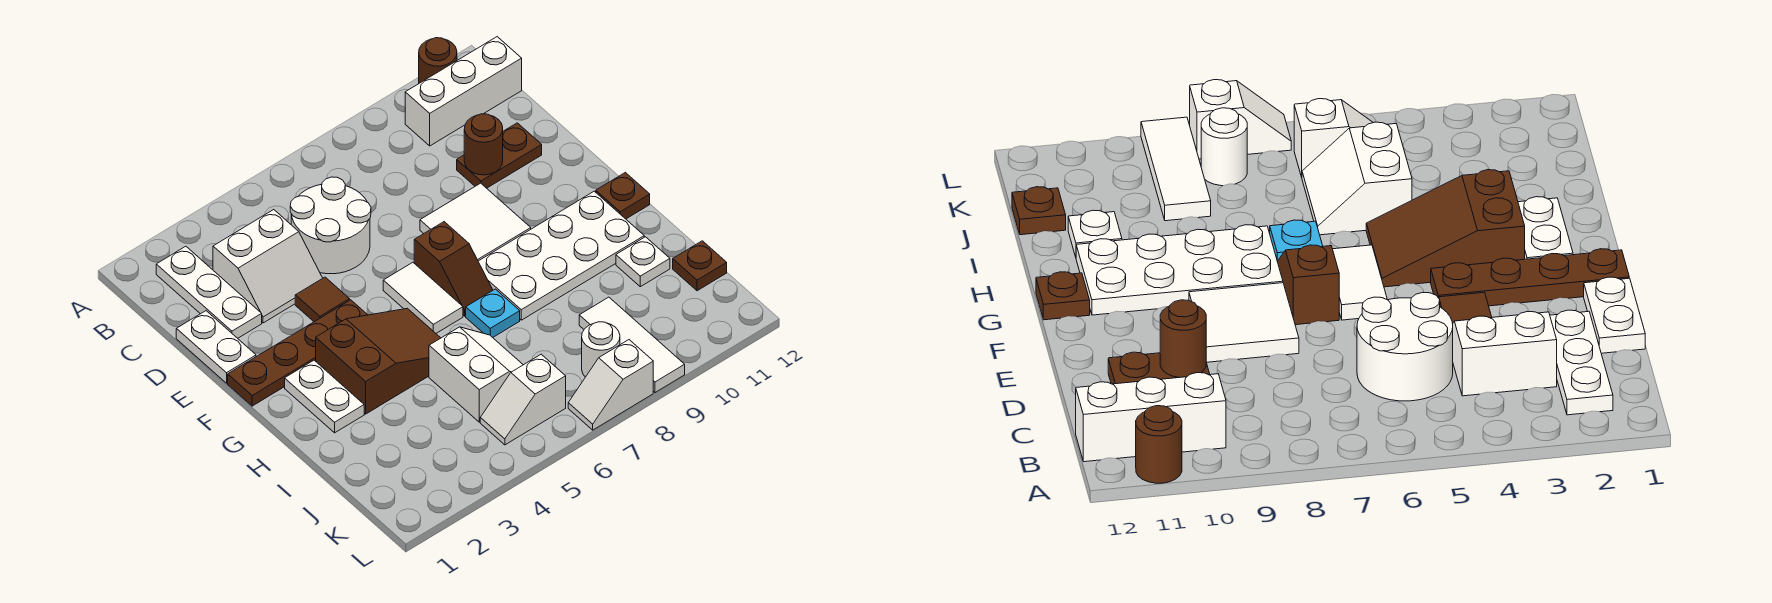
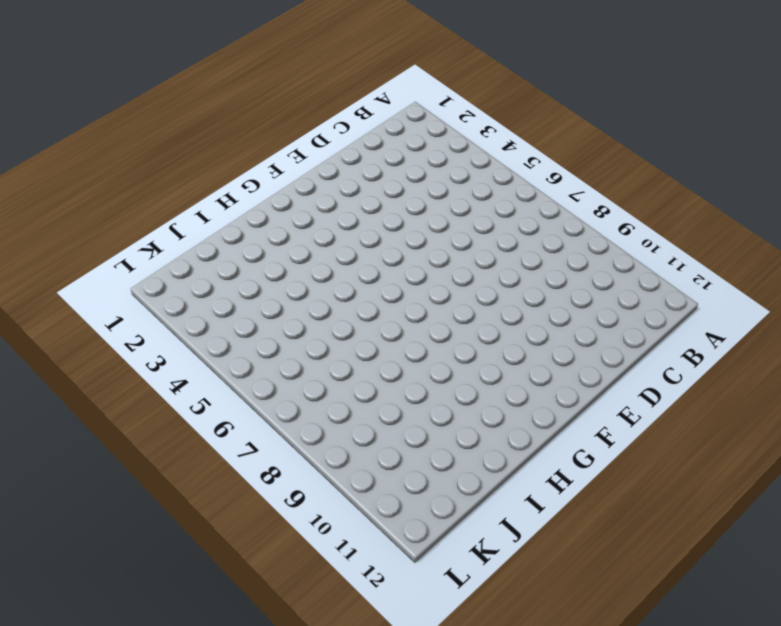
none -> brown 1x1 round brick [419,38,457,83]
none -> white 1x3 plate [156,246,262,338]
none -> white 1x3 brick [405,37,522,146]

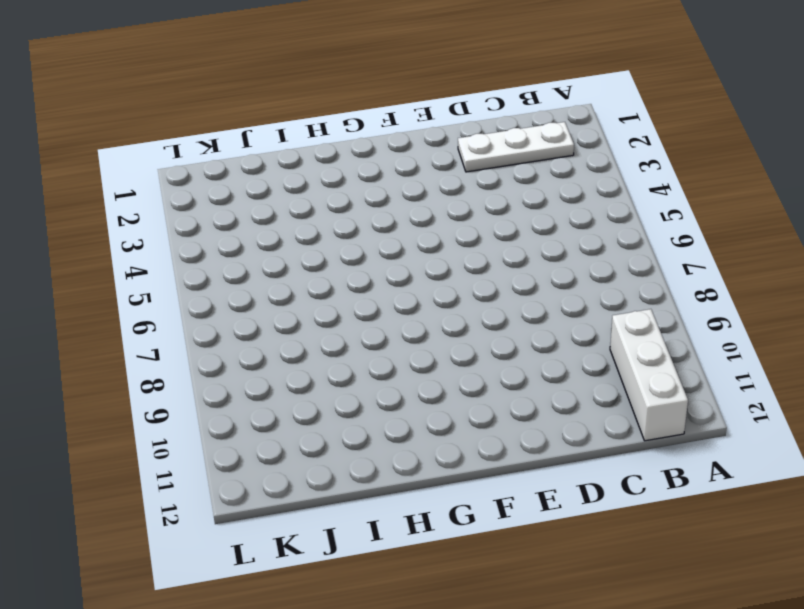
none -> brown 1x1 round brick [419,38,457,83]
none -> white 2x2 slope [213,210,323,323]
none -> white 2x2 round brick [290,177,371,274]

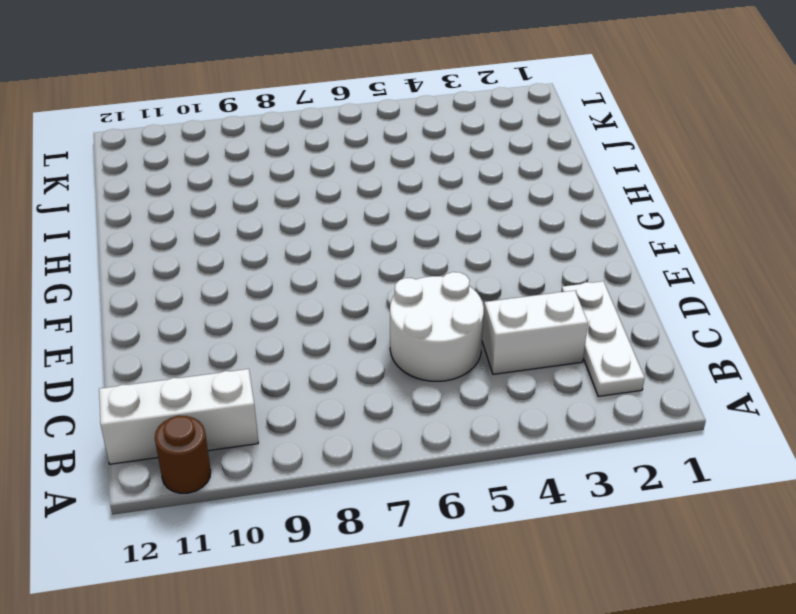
none -> white 1x2 plate [176,311,256,383]
none -> brown 1x2 plate [457,123,542,188]
none -> brown 1x1 tile [295,277,350,322]

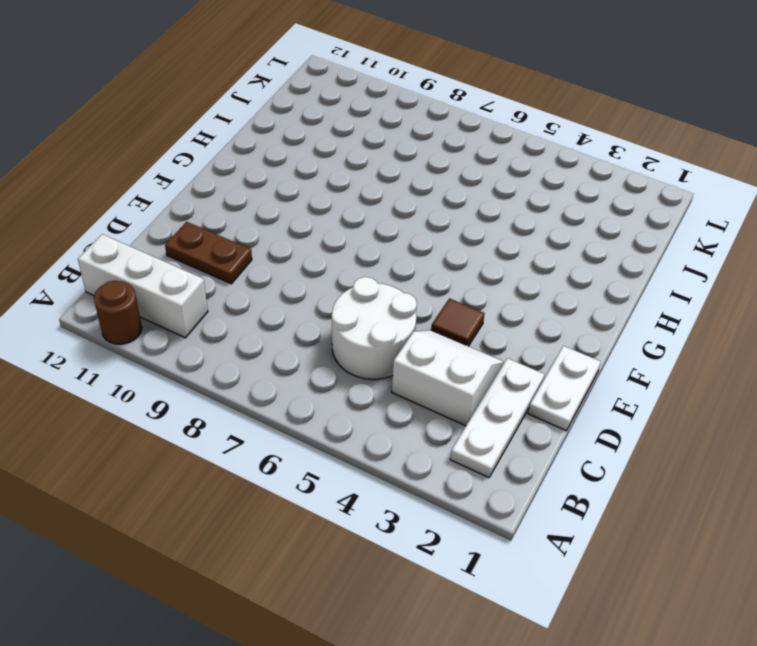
none -> white 2x2 tile [420,183,531,261]
none -> brown 1x4 plate [228,300,367,406]
none -> white 1x2 tile [383,262,463,333]

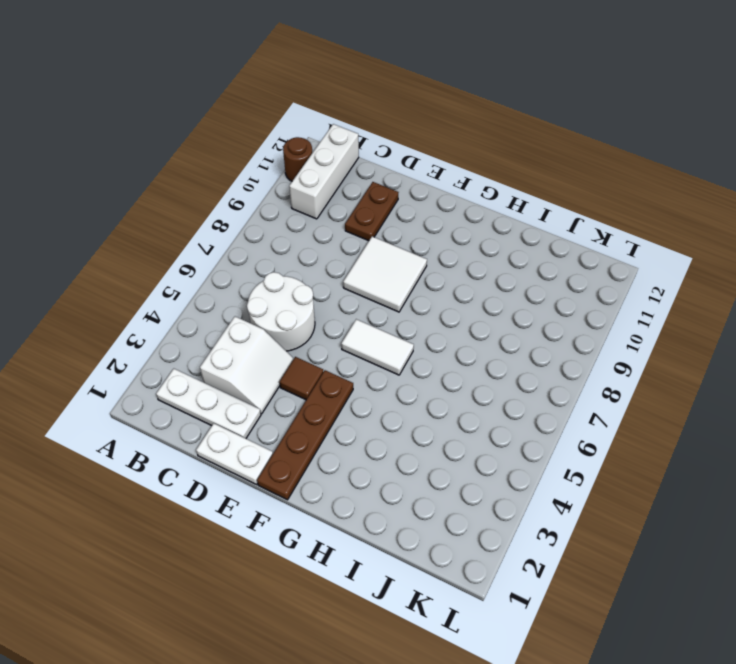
none -> brown 1x2 slope [414,222,493,316]
none -> white 1x2 plate [285,360,364,433]
none -> brown 2x3 slope [316,308,440,414]

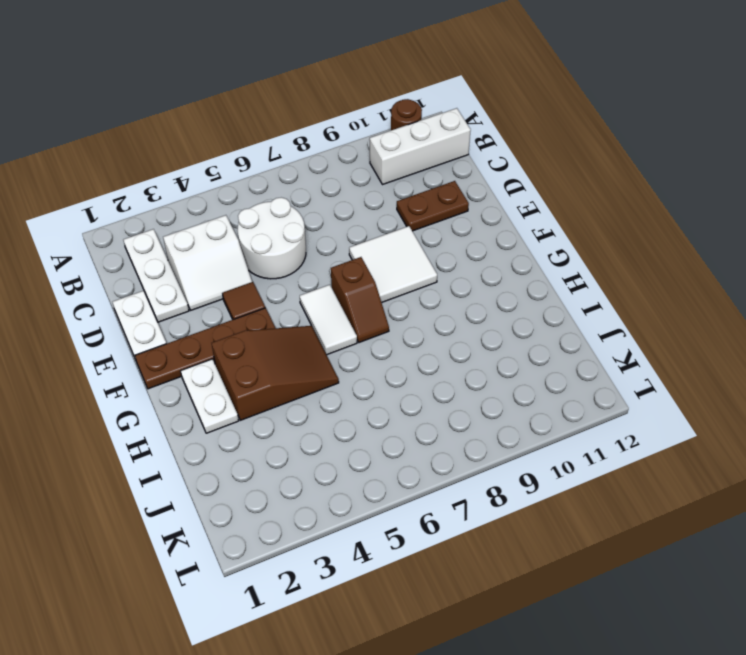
none -> white 2x4 plate [478,191,644,320]
none -> brown 1x1 plate [596,172,650,219]
none -> cyan 1x1 plate [466,289,520,337]

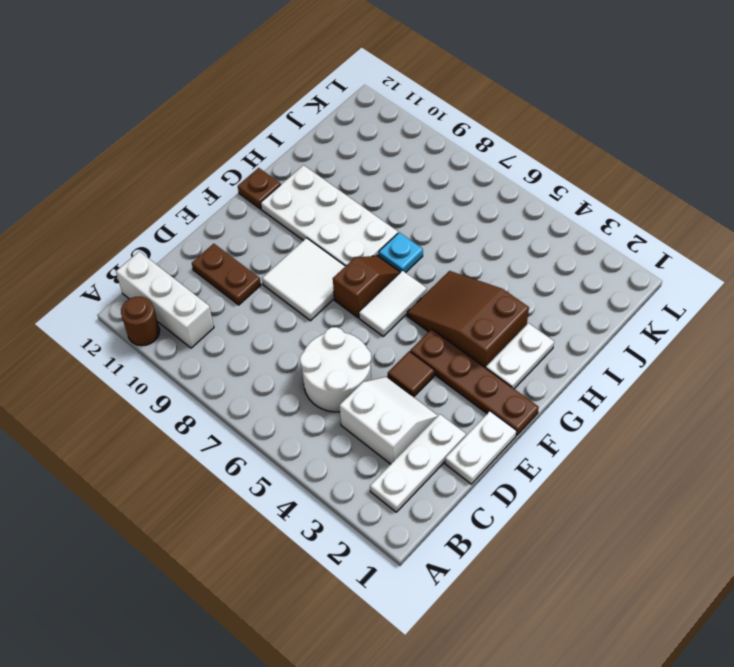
none -> white 2x2 slope [429,327,523,422]
none -> white 1x1 plate [616,237,670,287]
none -> white 1x3 tile [579,297,685,393]

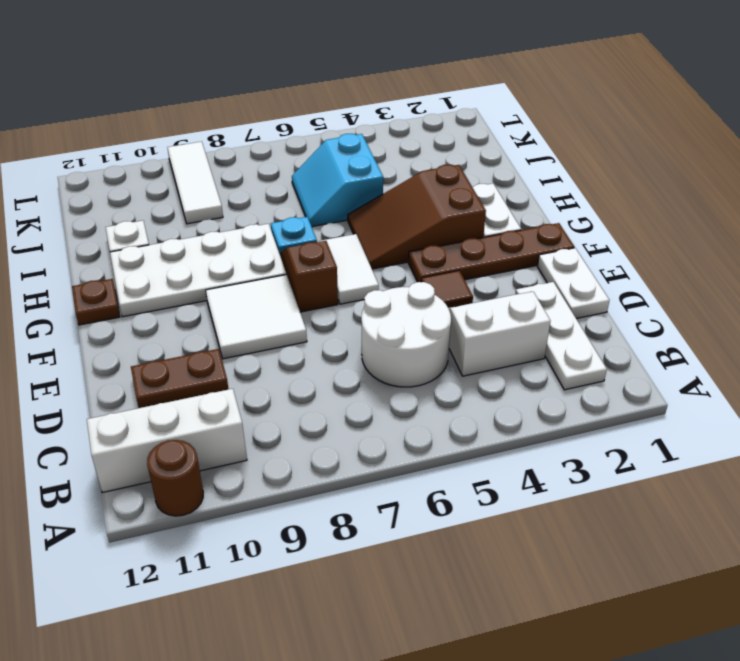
cyan 2x2 slope [292,134,383,227] -> white 2x2 slope [429,327,523,422]
none -> brown 1x1 plate [673,241,727,291]
none -> white 1x2 slope [480,354,566,445]
none -> white 1x1 round brick [582,322,620,377]

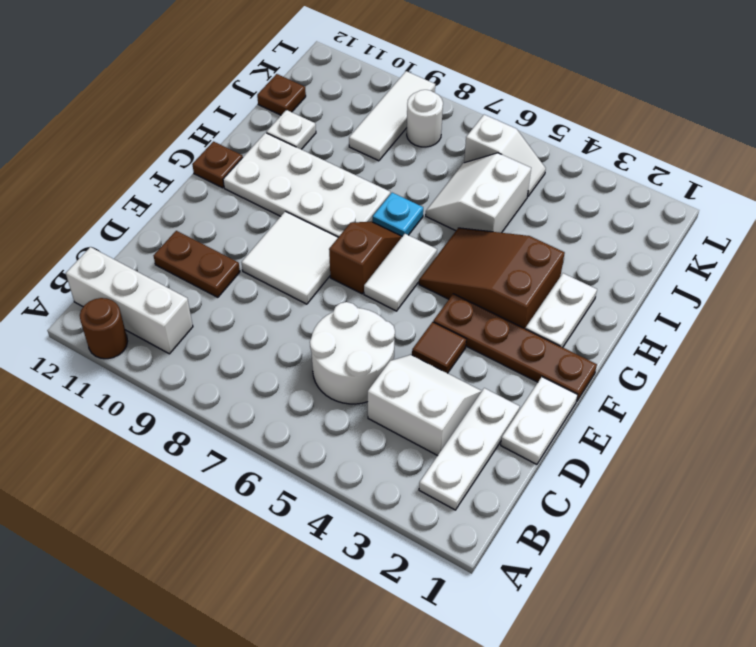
none -> white 1x2 slope [568,340,653,430]
none -> brown 1x1 round brick [464,114,503,175]

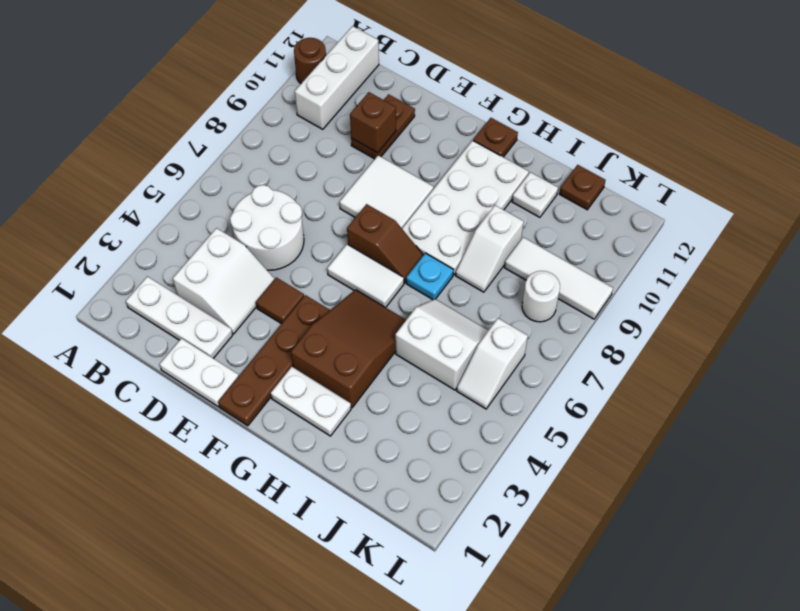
brown 1x1 brick [350,92,396,153] -> brown 1x1 round brick [464,114,503,175]
white 1x2 slope [455,205,524,292] -> white 1x2 slope moved to [568,340,653,430]

